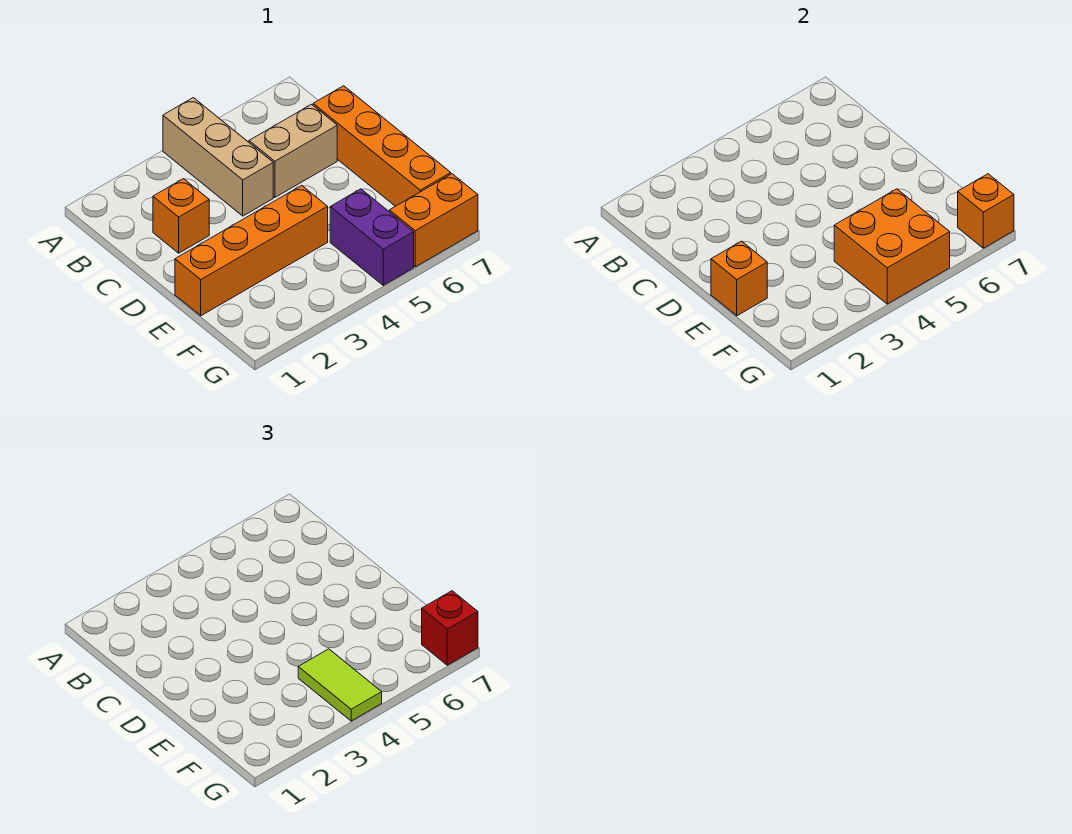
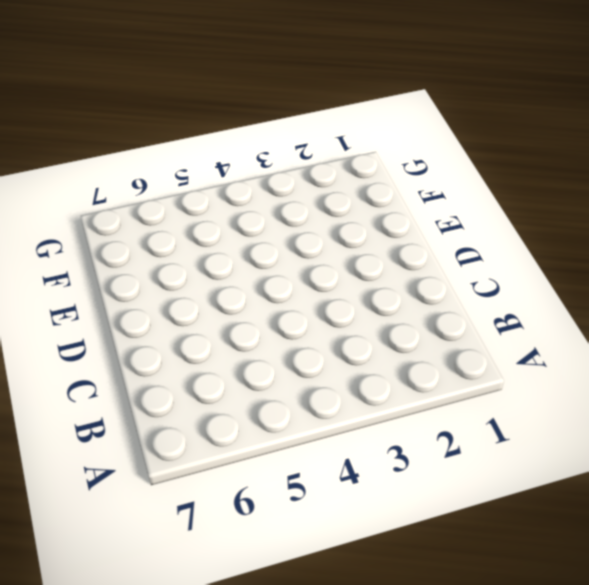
none -> tan 1x3 brick [163,98,273,216]
none -> orange 1x1 brick [153,179,209,253]
none -> tan 1x2 brick [249,104,337,197]

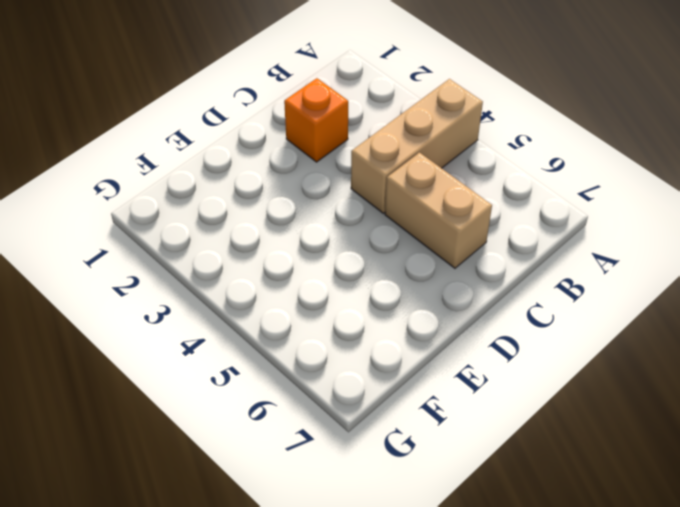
none -> orange 1x4 brick [313,86,451,206]
none -> orange 1x4 brick [175,185,328,316]
none -> purple 1x2 brick [330,189,414,285]

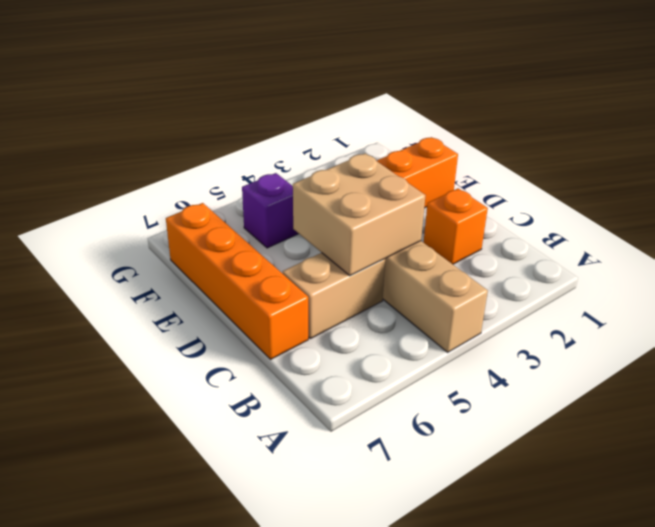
tan 2x2 brick [293,153,426,276] -> none
purple 1x1 brick [242,173,299,248] -> purple 1x2 brick [330,189,414,285]
none -> orange 1x2 brick [389,174,478,267]
none -> orange 1x1 brick [711,241,767,316]
none -> orange 2x2 brick [834,189,950,304]

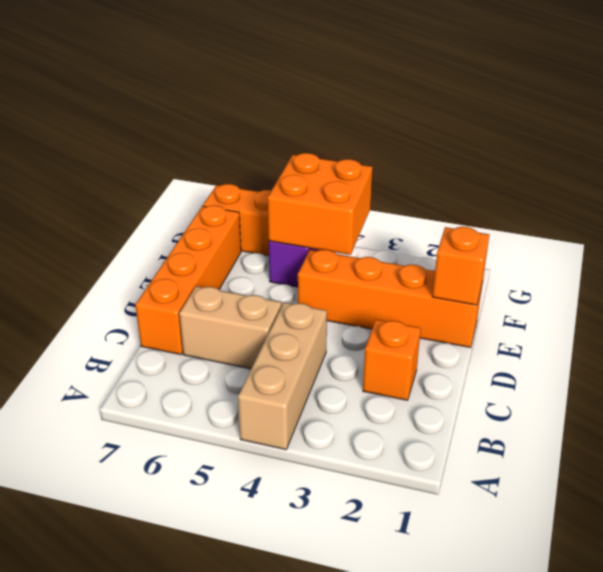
none -> orange 1x1 brick [958,174,1014,248]
none -> lime 1x2 tile [298,649,382,721]
none -> red 1x1 brick [422,591,478,665]

